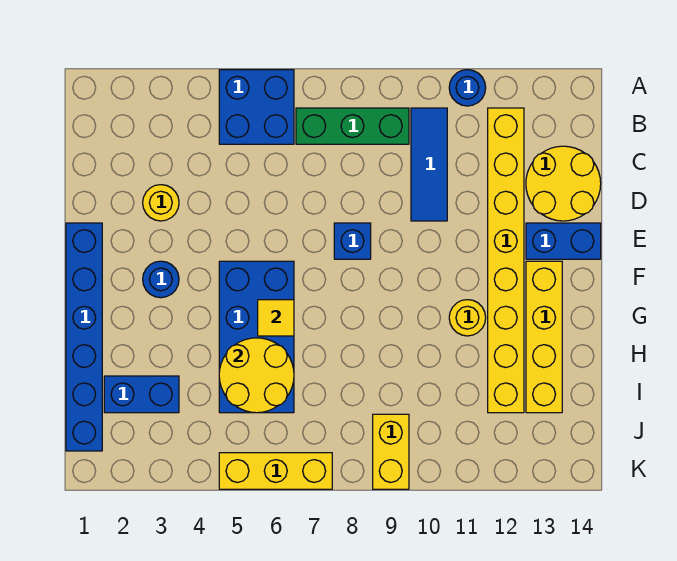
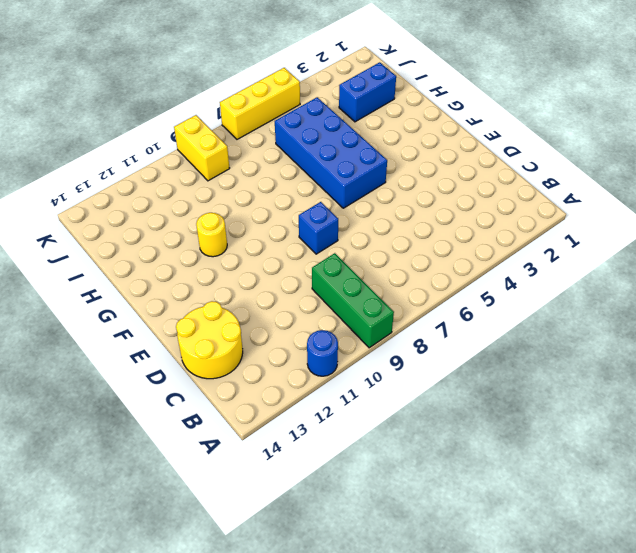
green 1x3 brick [312,253,394,348] -> green 1x3 brick turned to [296,108,409,144]
none -> blue 2x2 brick [219,70,294,144]
none -> blue 1x3 tile [411,108,447,221]
none -> yellow 1x8 brick [488,108,524,413]

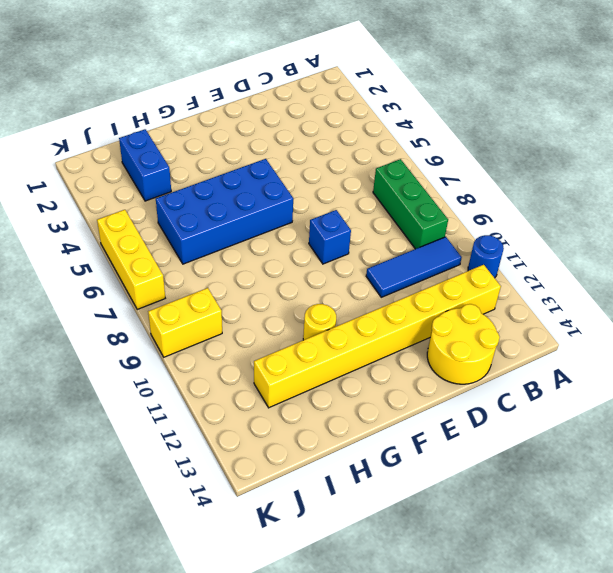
none -> blue 2x2 brick [219,70,294,144]
none -> yellow 1x1 round brick [143,185,179,221]
none -> blue 1x6 brick [66,223,102,451]

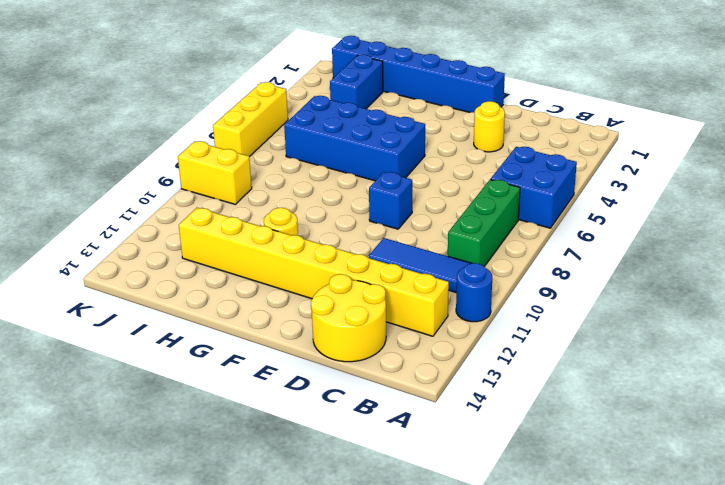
none -> blue 1x2 brick [526,223,601,259]
none -> blue 1x1 round brick [143,261,179,298]
none -> yellow 1x4 brick [526,261,562,413]

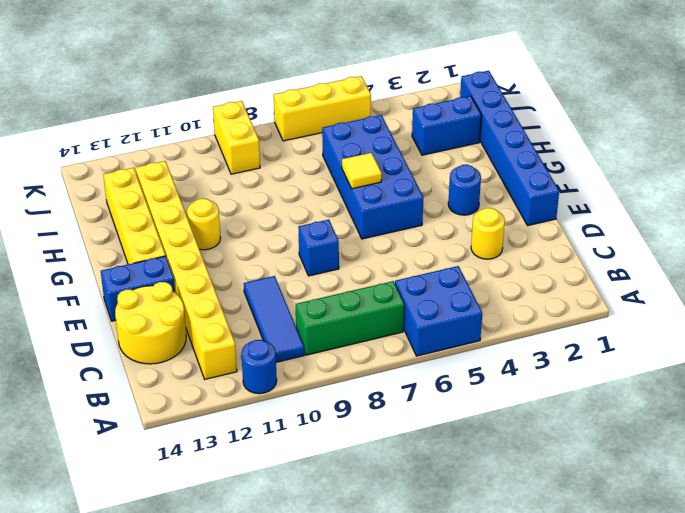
none -> yellow 2x2 round brick [219,338,294,413]

